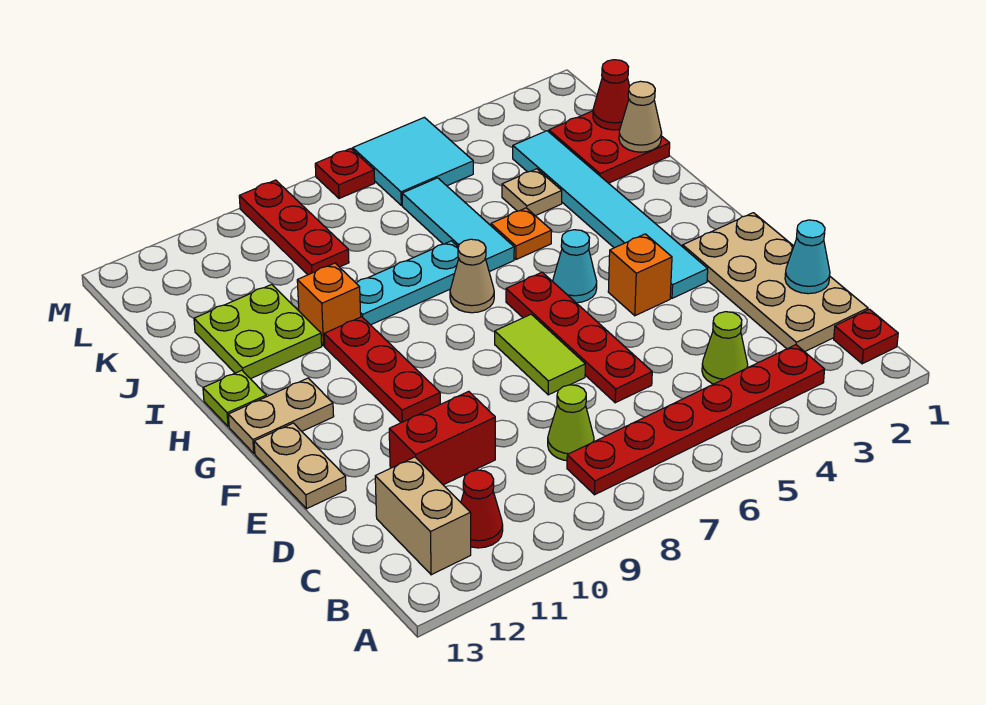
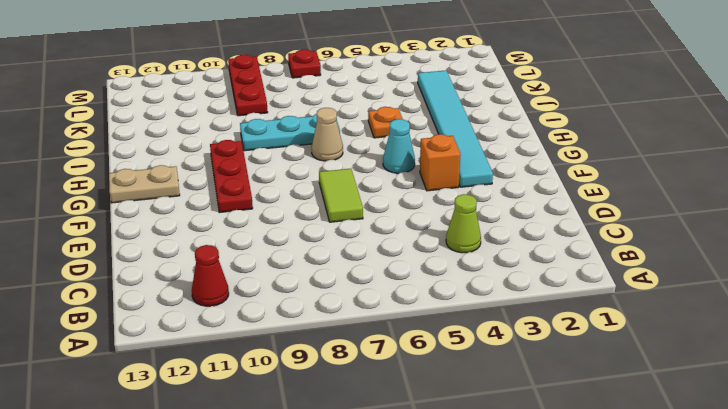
none -> red 1x1 plate [834,309,898,364]
none -> red 1x6 plate [567,345,825,495]
none -> tan 1x2 brick [375,457,471,575]
none -> tan 2x4 plate [683,213,868,352]

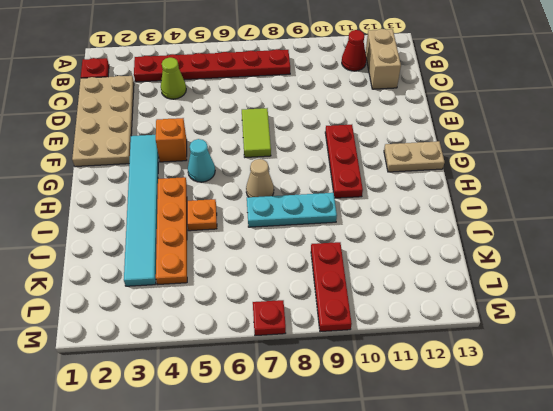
orange 1x4 plate [156,177,187,285] -> tan 1x1 plate [502,169,562,216]
none -> lime 1x1 cone [548,385,594,461]
none -> red 1x4 plate [506,272,652,403]
none -> red 1x2 brick [389,391,495,485]
none -> tan 1x2 plate [254,423,346,509]

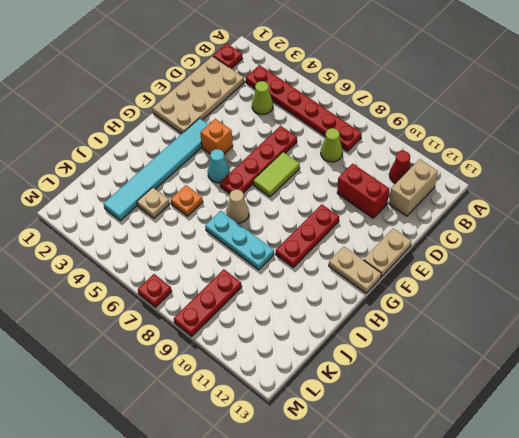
none -> lime 1x1 plate [203,370,266,426]
none -> cyan 1x3 tile [402,178,514,272]
none -> orange 1x1 brick [297,263,361,346]
none -> lime 2x2 plate [194,284,322,379]

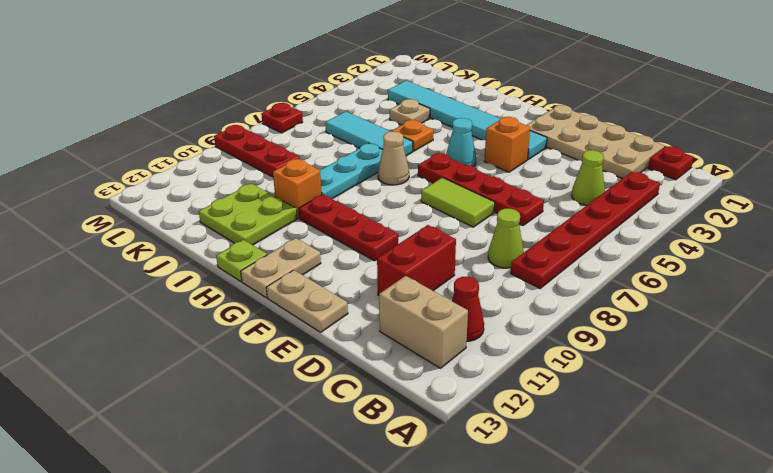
none -> red 2x2 plate [549,111,670,183]
none -> cyan 2x2 tile [353,117,473,205]
none -> cyan 1x1 cone [785,220,830,294]
none -> tan 1x1 cone [619,81,662,152]

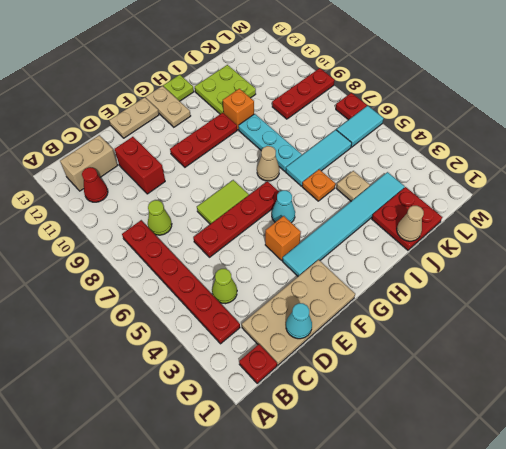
cyan 1x2 tile [337,106,384,147] -> cyan 2x2 tile [353,117,473,205]
none -> red 1x1 cone [593,60,629,130]

